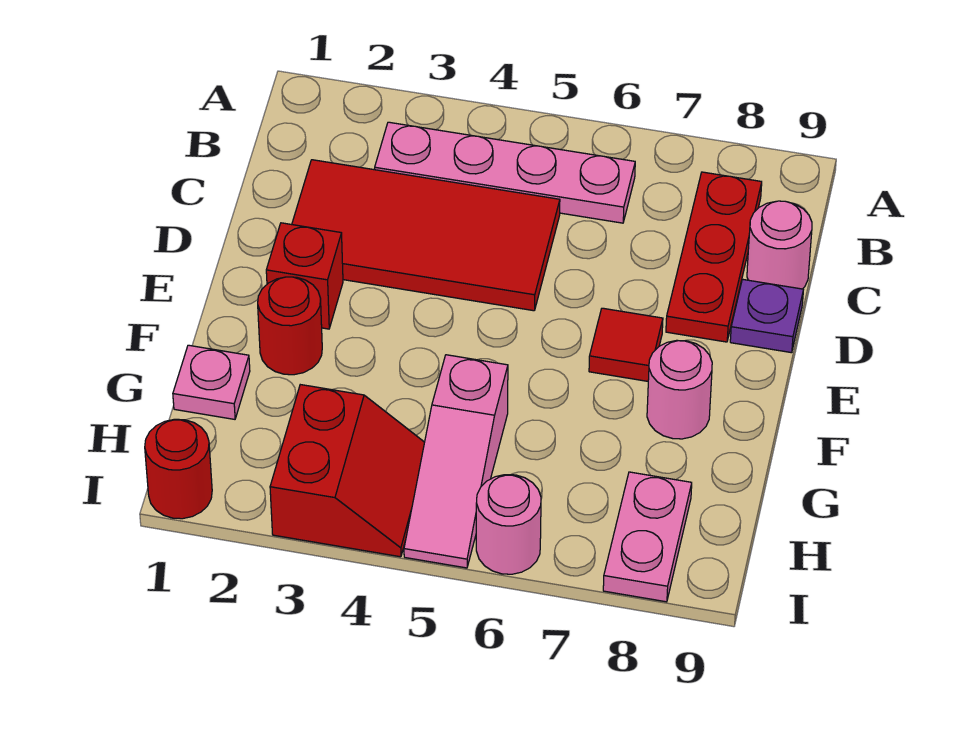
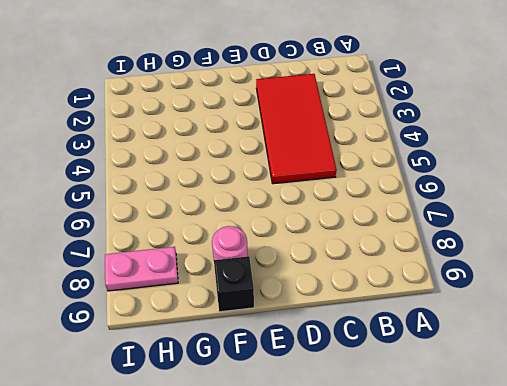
black 1x1 brick [214,256,254,312] -> none
none -> pink 1x4 plate [375,122,635,223]
none -> red 1x3 plate [666,172,762,342]
none -> pink 1x1 round brick [747,201,812,289]

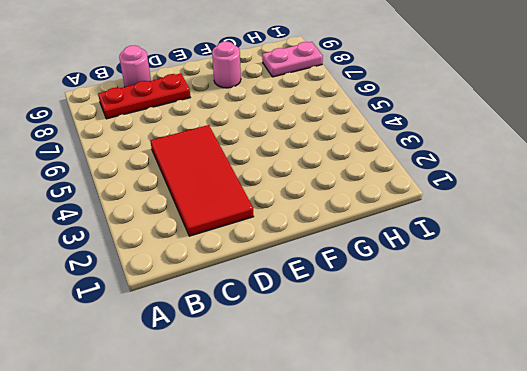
none -> pink 1x4 plate [375,122,635,223]
none -> purple 1x1 plate [730,279,804,353]
none -> red 1x1 brick [266,223,343,329]

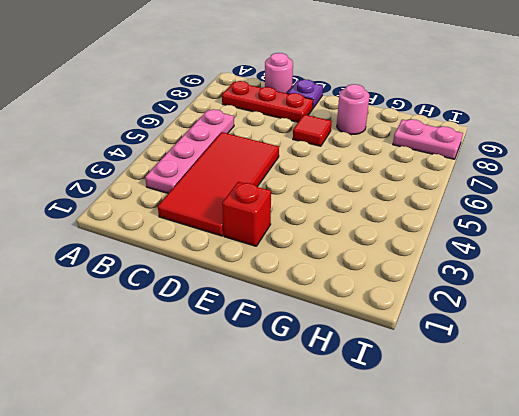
none -> red 1x1 round brick [258,277,322,375]
none -> pink 1x1 plate [173,345,250,419]
none -> pink 1x3 slope [404,355,508,568]

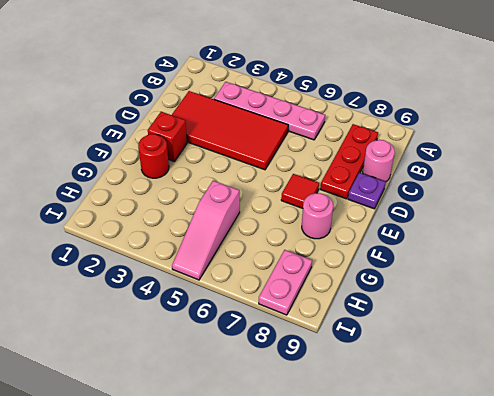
none -> pink 1x1 plate [173,345,250,419]
none -> red 2x2 slope [270,385,425,557]
none -> red 1x1 round brick [145,419,212,519]

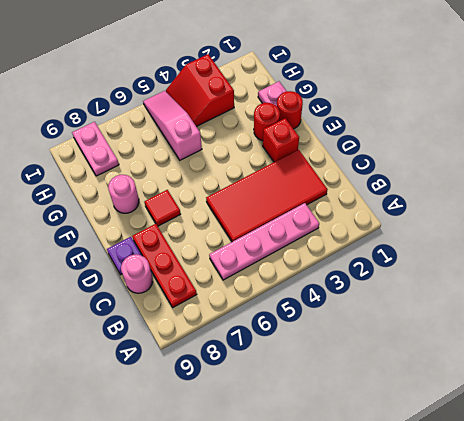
red 1x1 round brick [277,91,303,129] -> red 1x1 round brick moved to [145,419,212,519]
none -> pink 1x1 round brick [476,475,541,574]

